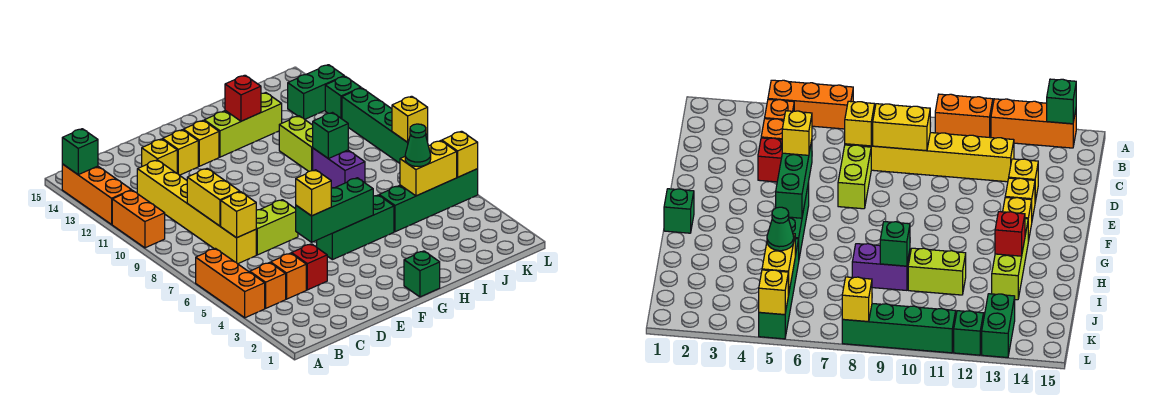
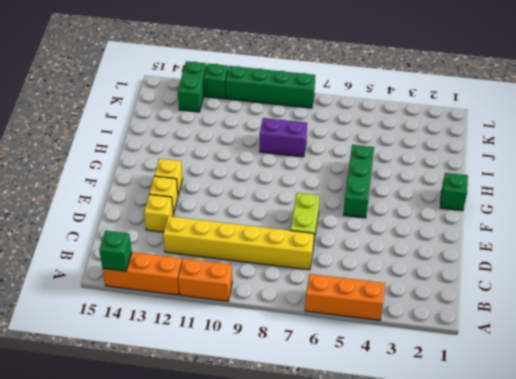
none -> orange 1x1 brick [250,263,286,308]
none -> orange 1x1 brick [271,253,306,299]
none -> red 1x1 brick [292,244,327,290]
none -> lime 1x3 brick [204,93,282,157]

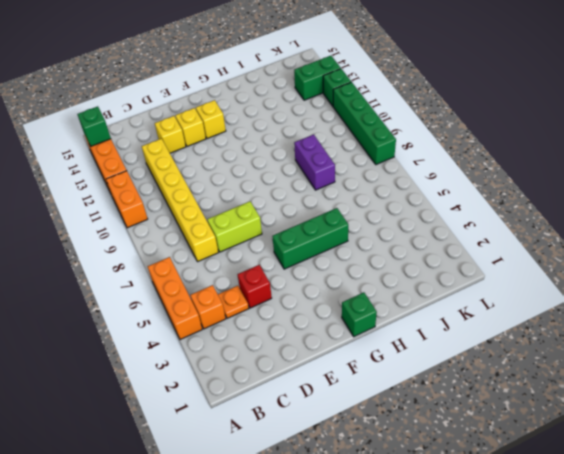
orange 1x1 plate [218,286,249,318] -> orange 1x1 brick [271,253,306,299]
none -> lime 1x3 brick [204,93,282,157]
none -> green 1x4 brick [379,169,478,232]
none -> lime 1x2 brick [279,116,313,171]
none -> yellow 1x1 brick [221,192,256,238]

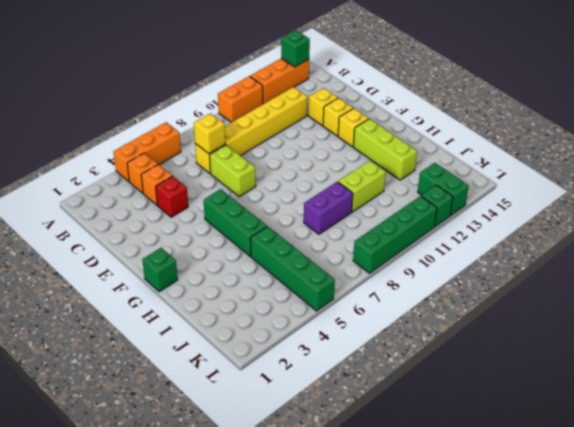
none -> yellow 1x2 brick [187,168,240,226]
none -> green 1x3 brick [296,178,373,242]
none -> red 1x1 brick [225,75,261,121]
none -> green 1x1 brick [313,113,348,159]

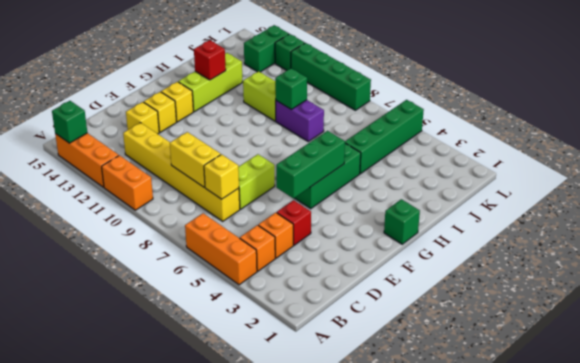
none -> yellow 1x2 brick [400,141,457,196]
none -> yellow 1x1 brick [442,131,478,177]
none -> yellow 1x1 brick [392,96,428,142]
none -> yellow 1x1 brick [296,170,331,216]

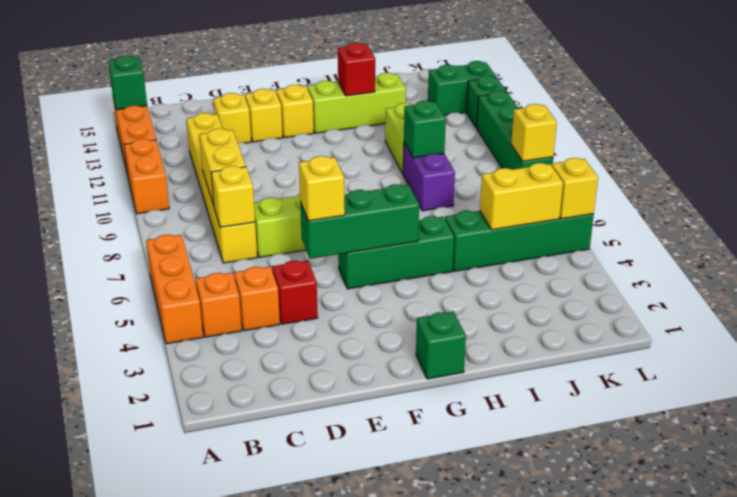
none -> green 1x1 cone [405,124,431,167]

